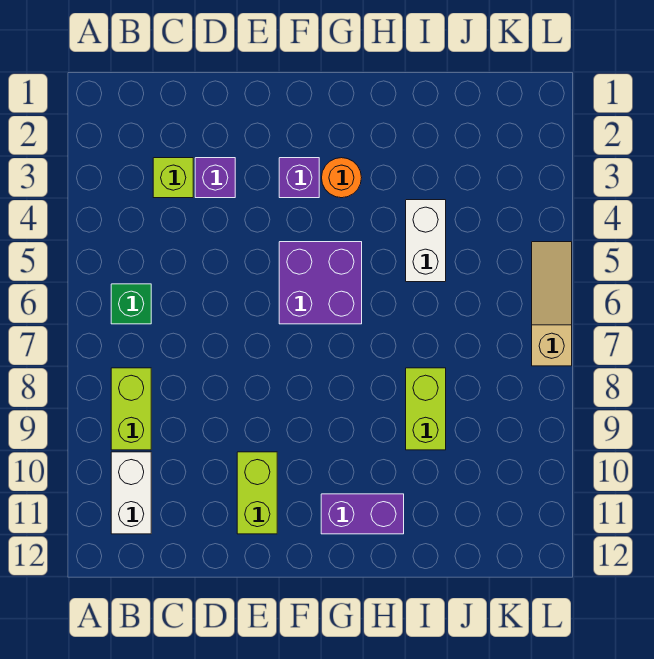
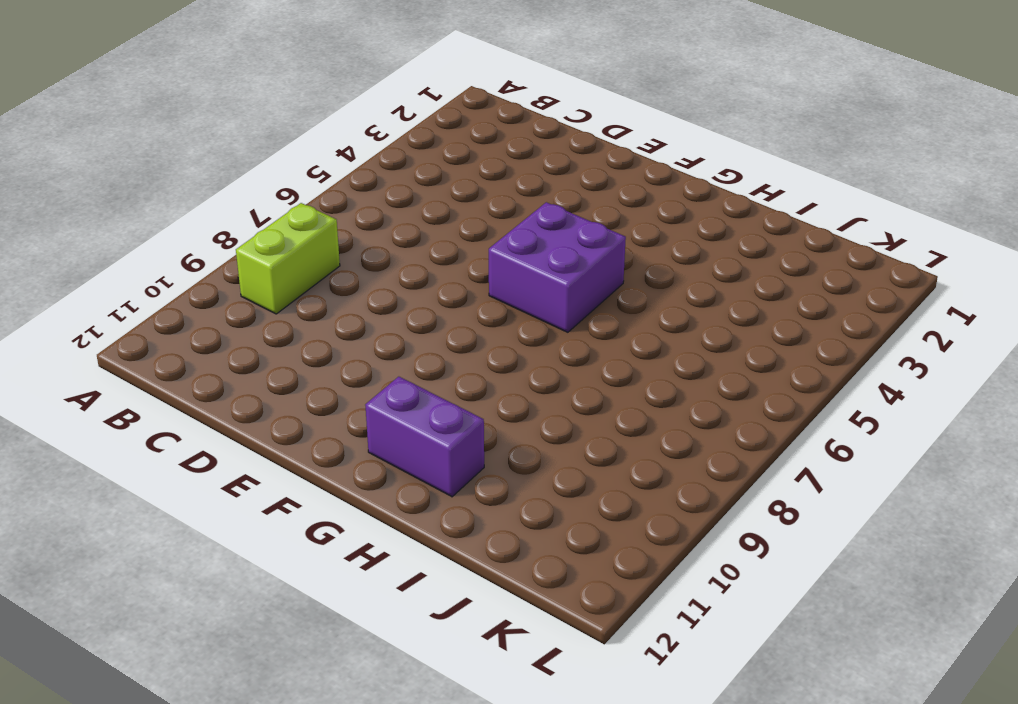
none -> green 1x1 brick [111,284,151,324]
none -> white 1x2 brick [111,452,151,534]
none -> lime 1x1 brick [153,158,193,198]

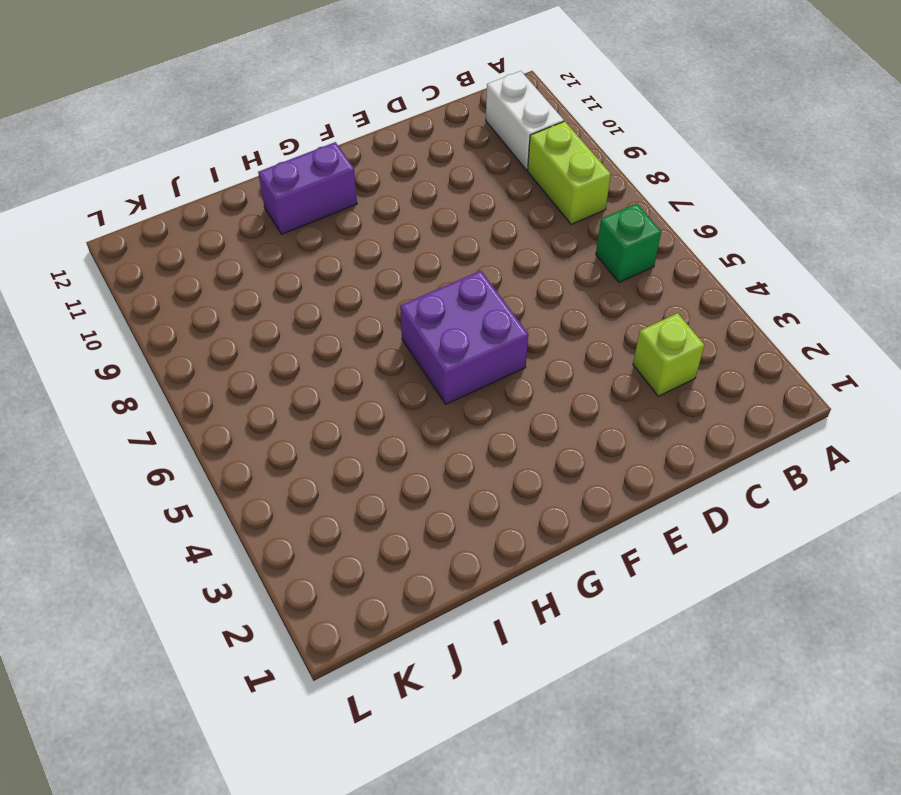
none -> purple 1x1 brick [195,158,235,198]
none -> lime 1x2 brick [237,452,277,534]
none -> purple 1x1 brick [279,158,319,198]

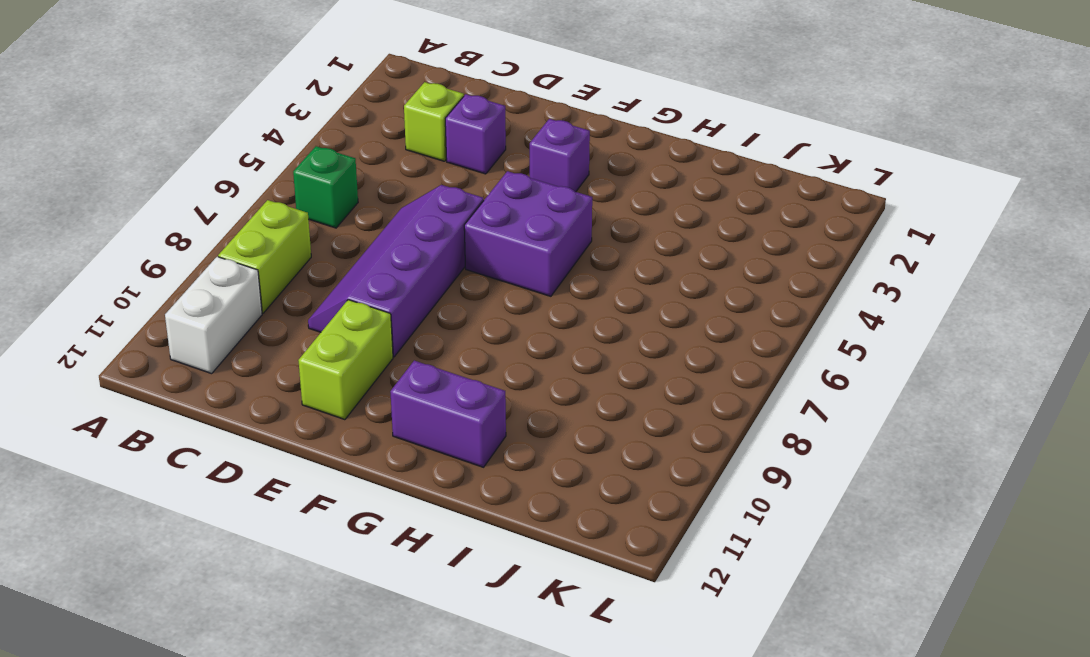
purple 2x4 slope [308,185,484,357] -> none
none -> orange 1x1 round brick [322,158,362,198]
none -> white 1x2 brick [406,200,446,282]
none -> lime 1x2 brick [406,368,446,450]

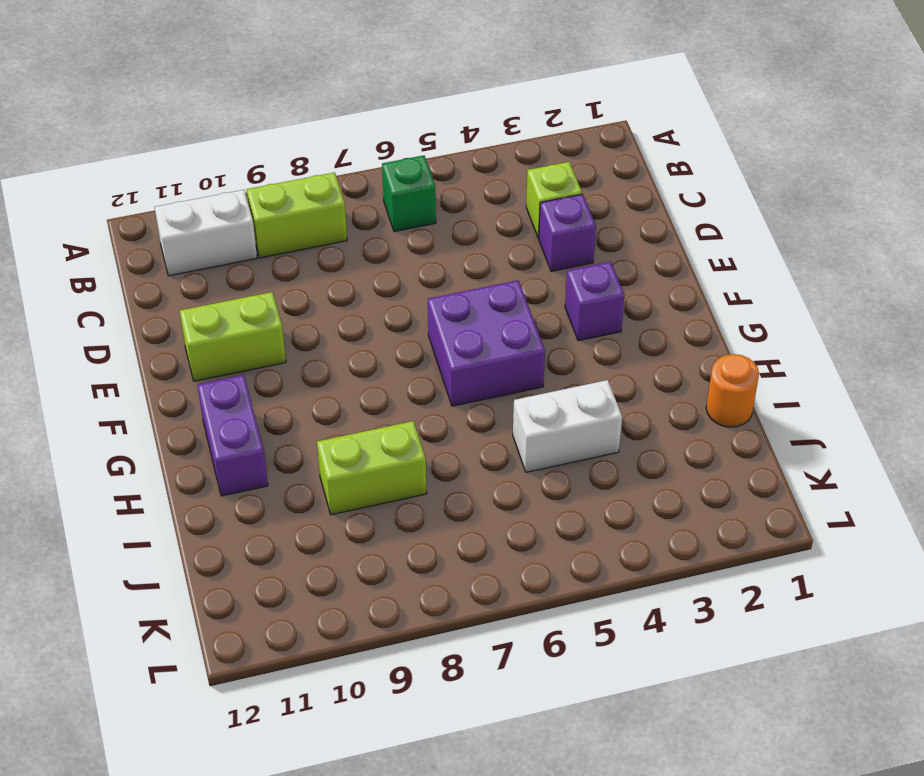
orange 1x1 round brick [706,354,759,427] -> orange 1x1 round brick moved to [322,158,362,198]
none -> tan 1x3 slope [532,242,572,366]

